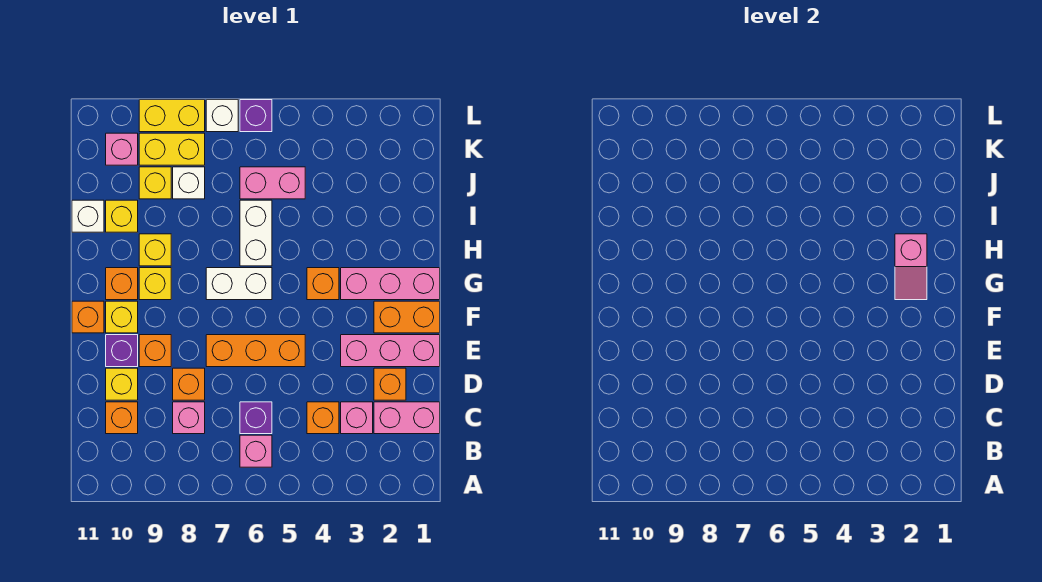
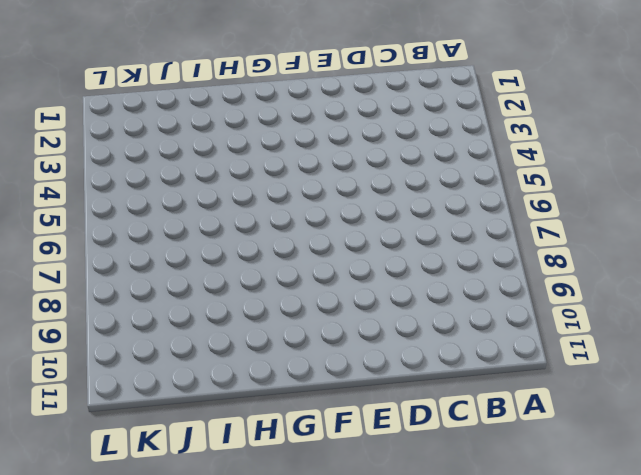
none -> pink 1x1 brick [240,435,272,467]
none -> pink 1x2 brick [374,402,440,434]
none -> pink 1x1 brick [341,402,373,434]
none -> orange 1x1 brick [307,402,339,434]

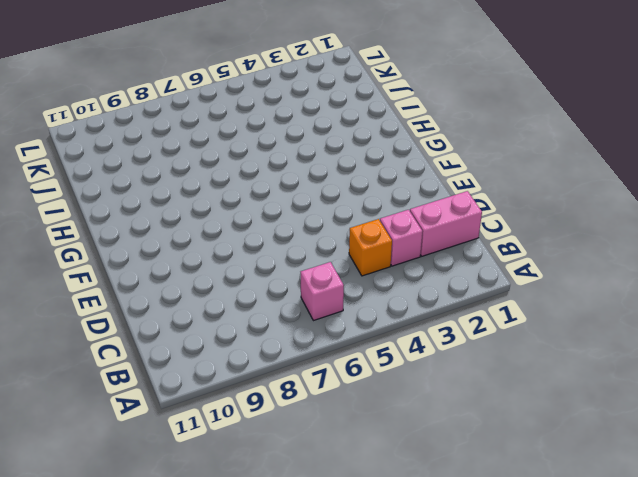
none -> purple 1x1 brick [240,402,272,434]
none -> pink 1x1 brick [173,402,205,434]
none -> orange 1x1 brick [106,402,138,434]
none -> orange 1x1 brick [374,368,406,400]

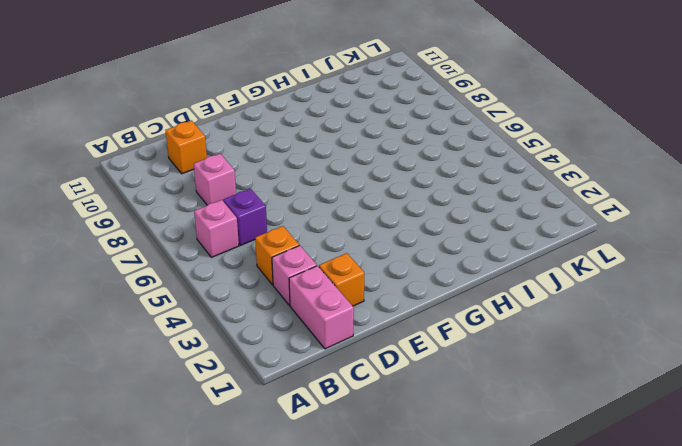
none -> orange 1x1 brick [173,368,205,400]
none -> yellow 1x1 brick [106,368,138,400]
none -> pink 1x3 brick [341,335,440,367]
none -> orange 1x3 brick [206,335,305,367]

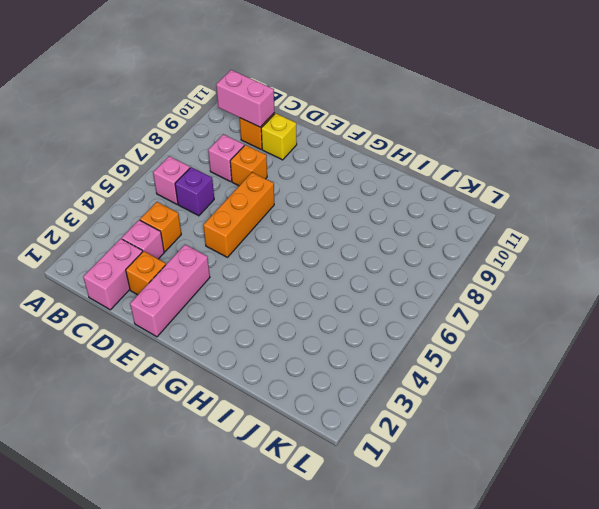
pink 1x2 brick [216,70,274,127] -> pink 1x2 brick turned to [240,167,305,199]
none -> orange 1x1 brick [139,335,171,367]
none -> purple 1x1 brick [106,335,138,367]
none -> orange 1x2 brick [374,301,440,333]
none -> yellow 1x1 brick [106,301,138,333]

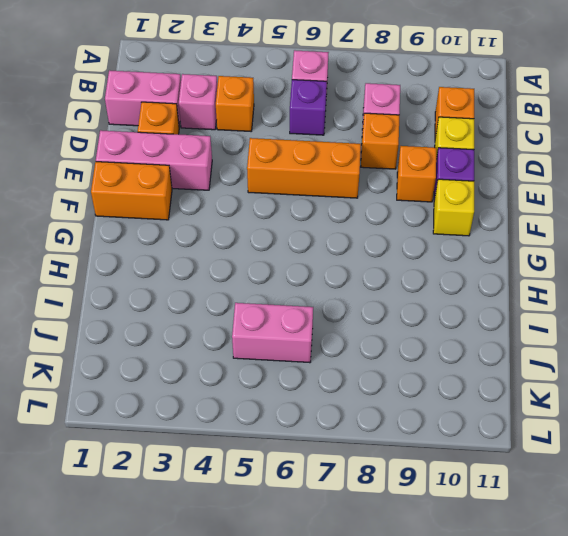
none -> orange 1x1 brick [72,301,104,333]
none -> pink 1x3 brick [341,268,440,300]
none -> orange 1x1 brick [307,268,339,300]
none -> white 1x2 brick [206,268,272,300]

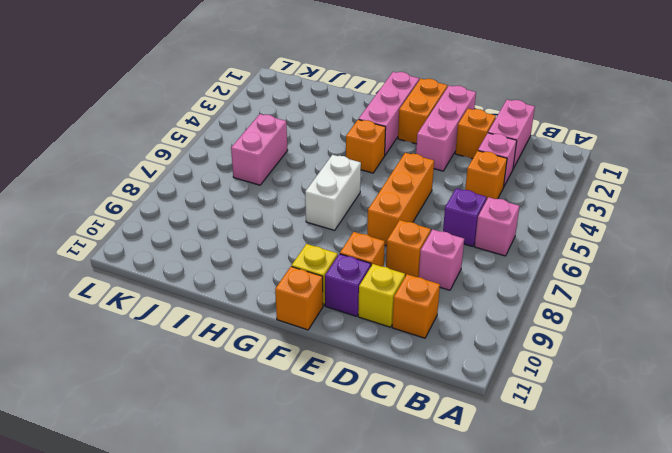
none -> yellow 1x1 brick [139,268,171,300]
none -> orange 1x1 brick [106,268,138,300]
none -> white 1x2 brick [240,200,272,266]
none -> yellow 1x1 brick [139,234,171,266]

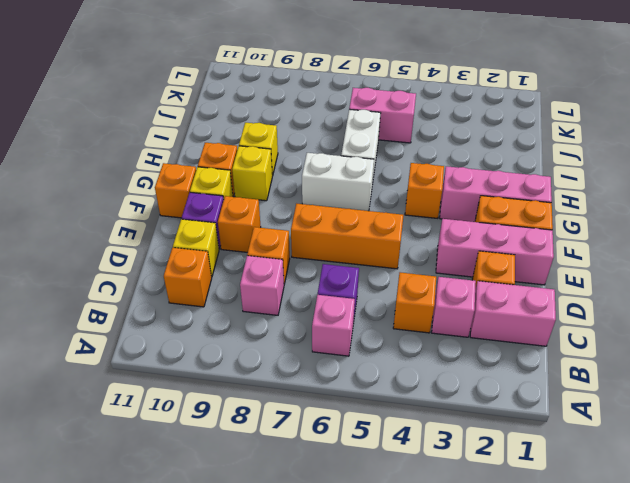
none -> yellow 1x1 brick [106,200,138,232]
none -> white 1x1 brick [72,200,104,232]
none -> white 1x1 brick [173,167,205,199]
none -> yellow 1x1 brick [139,167,171,199]

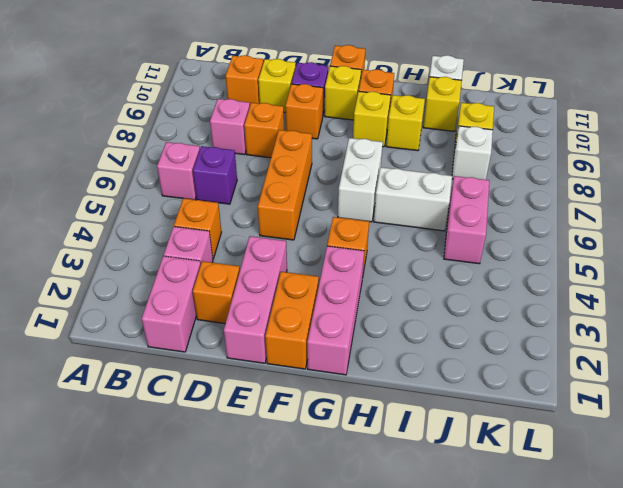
none -> yellow 1x2 brick [139,133,205,165]
none -> pink 1x1 brick [106,133,138,165]
none -> purple 1x1 brick [240,100,272,132]
none -> white 1x1 brick [206,100,238,132]

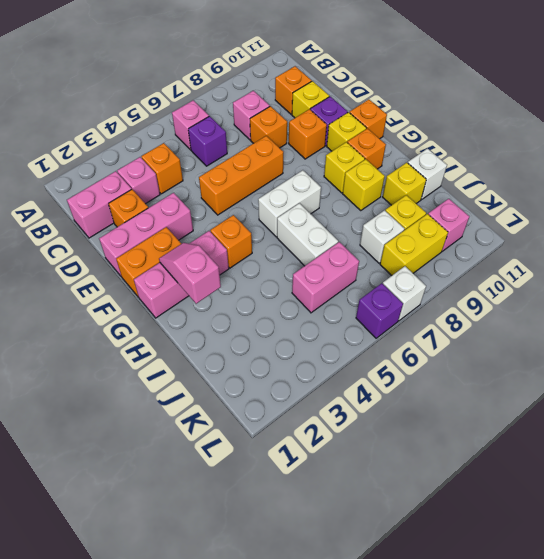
none -> yellow 1x2 brick [139,100,205,132]

